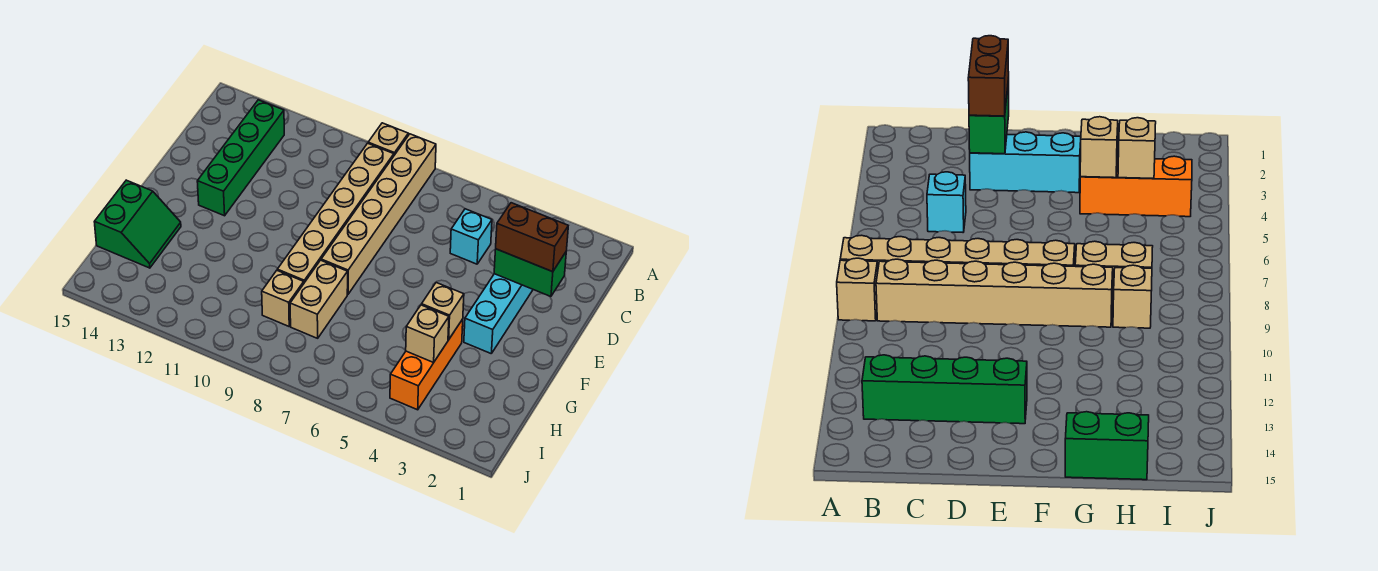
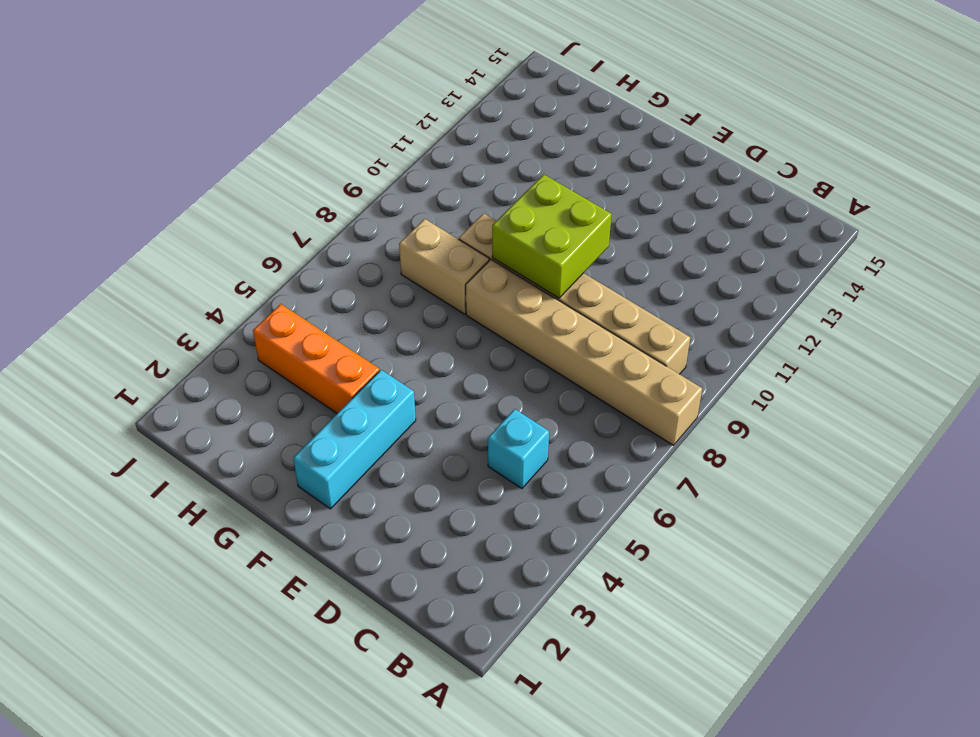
lime 2x2 brick [492,174,612,298] -> none
cyan 1x3 brick [293,370,416,509] -> cyan 1x3 brick turned to [464,274,533,353]
none -> tan 1x1 brick [368,123,408,155]
none -> green 1x4 brick [197,100,284,216]
none -> green 2x2 slope [95,180,181,268]

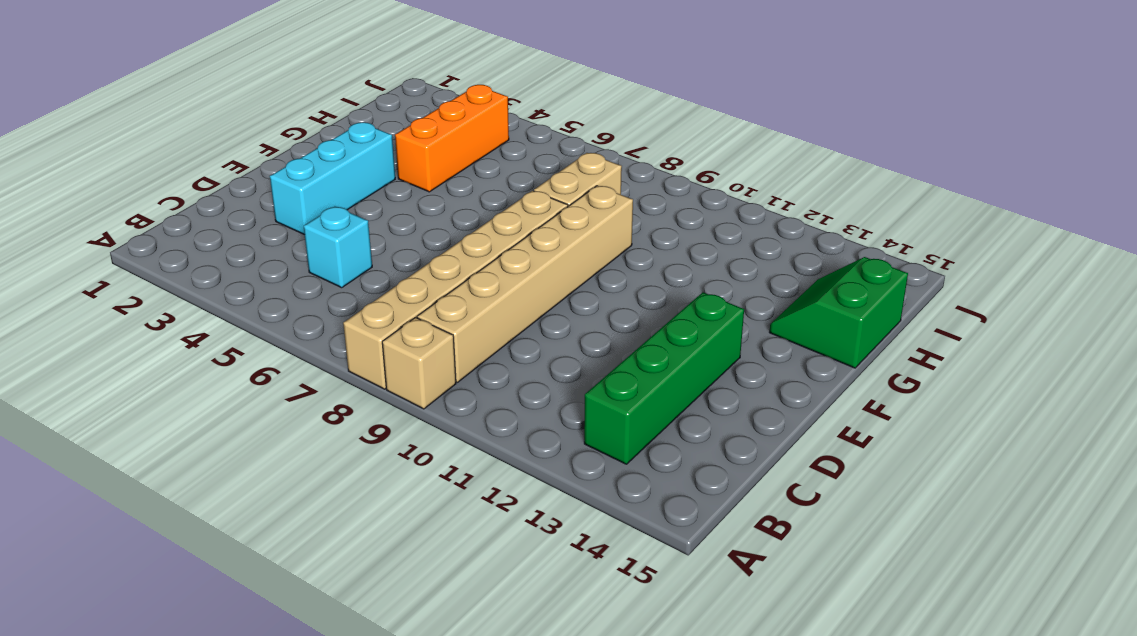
none -> tan 1x1 brick [262,271,304,326]
none -> green 1x2 brick [494,249,566,297]
none -> tan 1x1 brick [422,283,464,340]

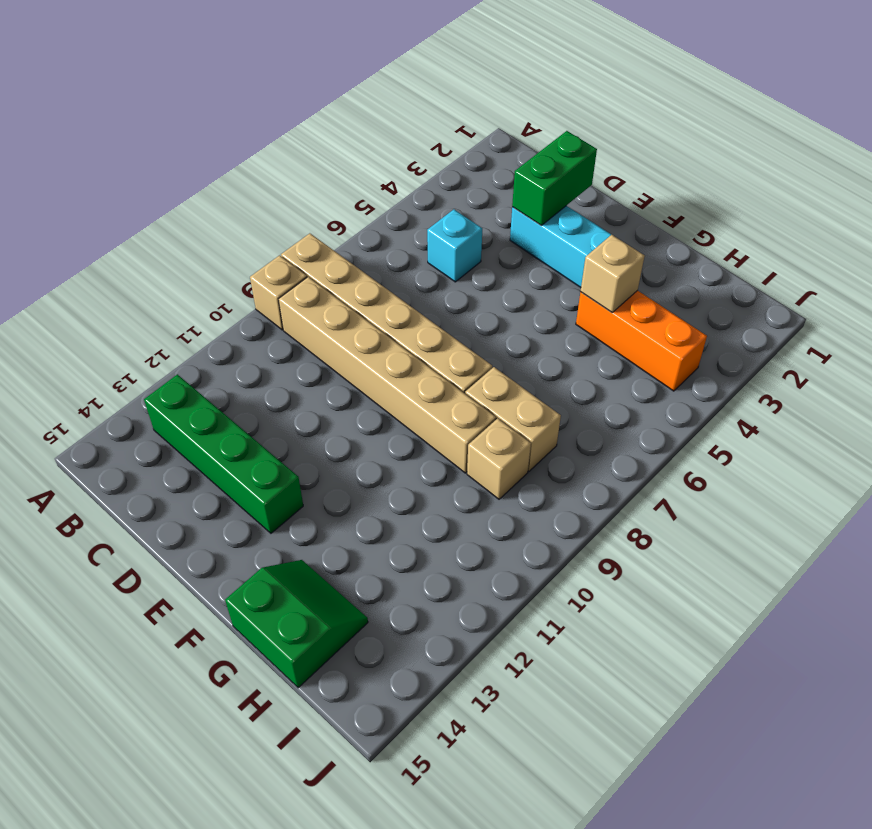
none -> tan 1x1 brick [406,305,449,362]
none -> brown 1x2 brick [496,203,568,272]

